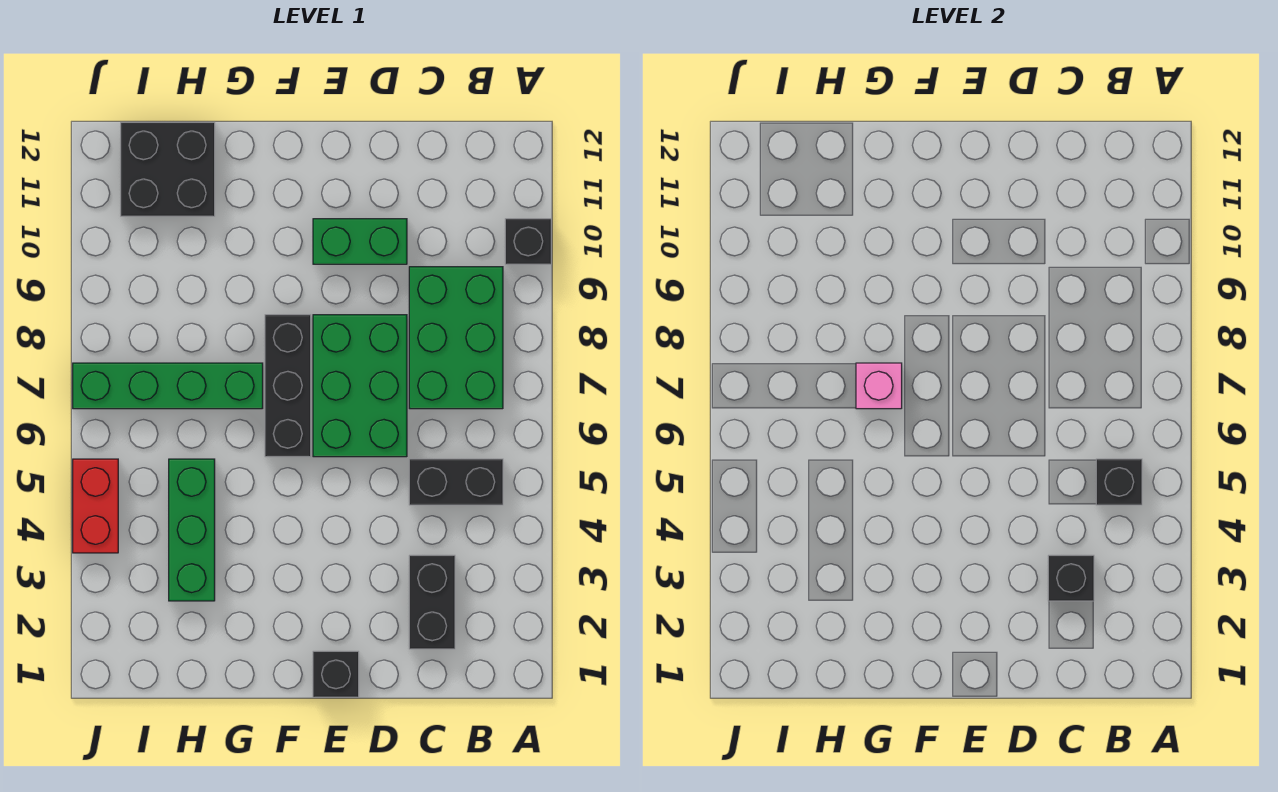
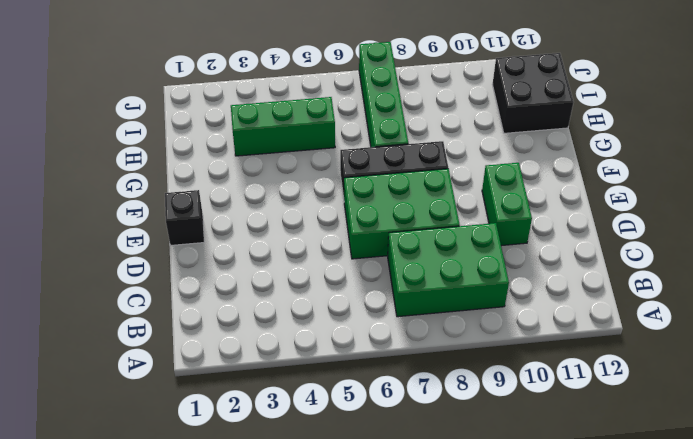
none -> black 1x1 brick [505,219,551,264]
none -> black 1x2 brick [409,459,503,505]
none -> black 1x2 brick [409,555,455,649]

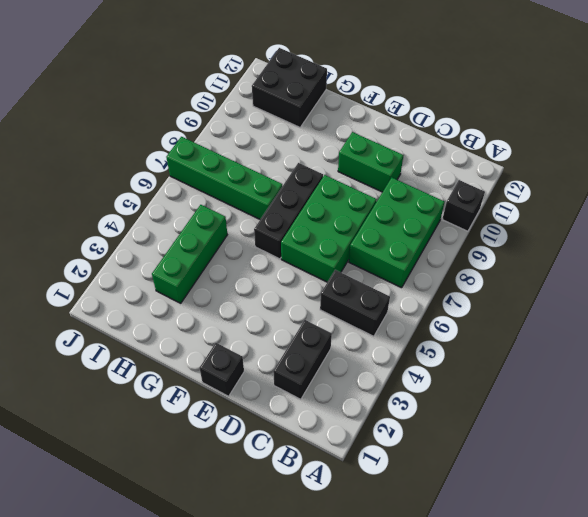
none -> red 1x2 brick [73,459,118,553]
none -> black 1x1 brick [1096,459,1142,505]
none -> black 1x1 brick [1048,555,1094,601]

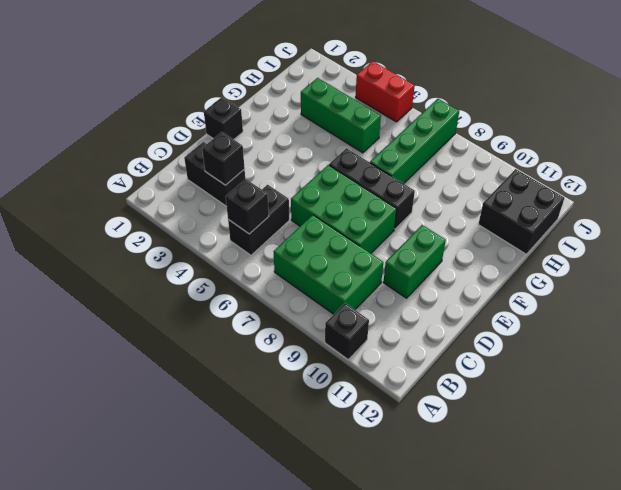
none -> pink 1x1 brick [856,363,902,409]

